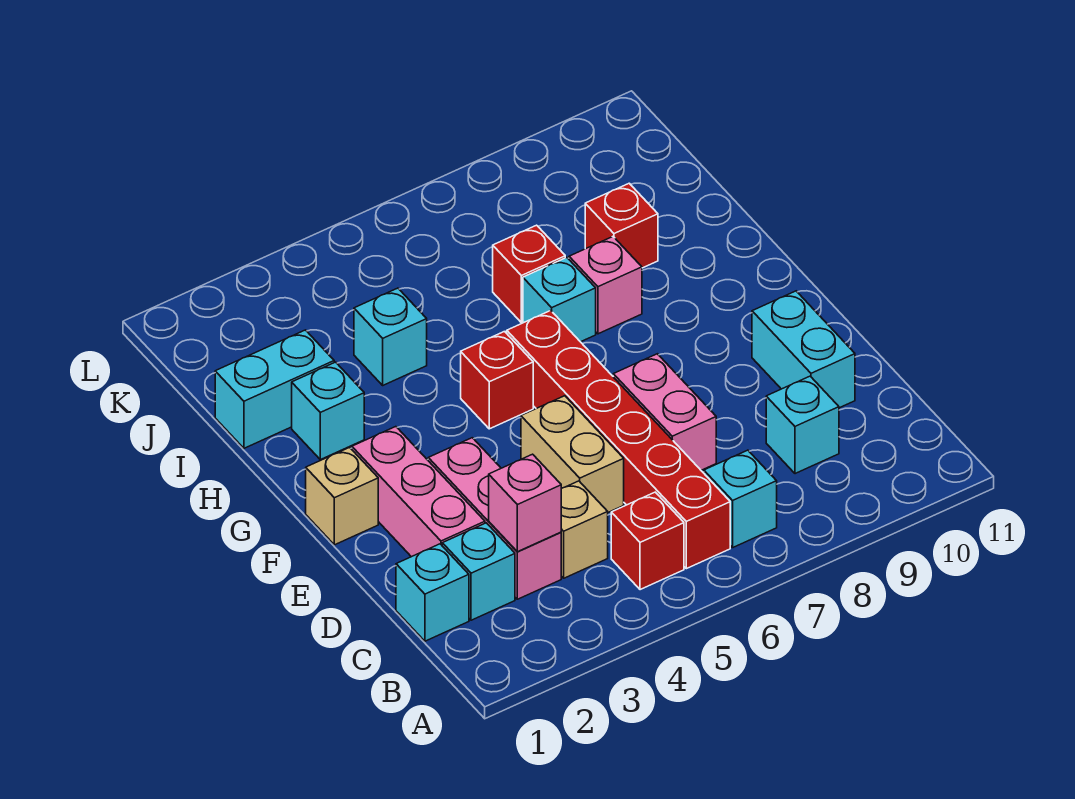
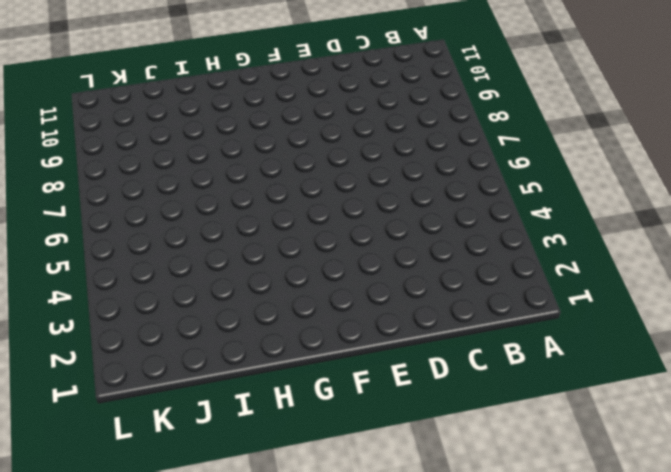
none -> red 1x1 brick [611,492,684,590]
none -> red 1x6 brick [507,311,730,569]
none -> cyan 1x1 brick [704,450,777,547]

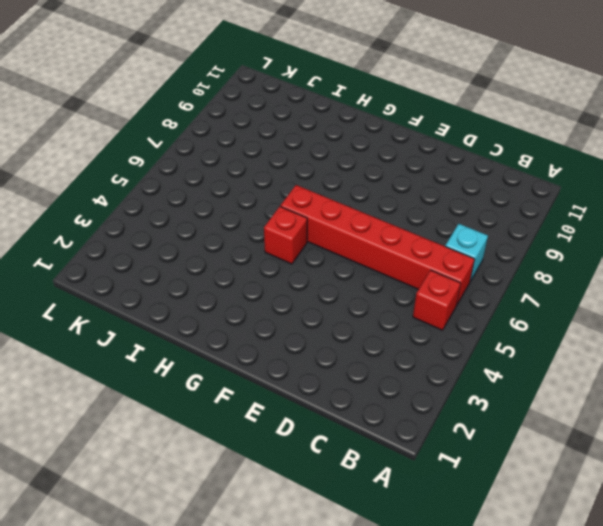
none -> cyan 1x1 brick [396,544,469,641]
none -> cyan 1x1 brick [442,523,515,620]
none -> pink 1x3 brick [428,438,561,599]

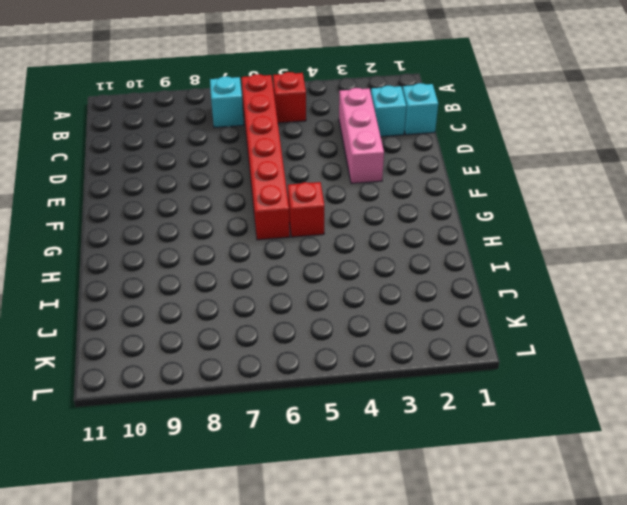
none -> tan 1x1 brick [561,481,608,578]
none -> cyan 1x1 brick [766,376,839,474]
none -> pink 1x3 brick [352,427,485,557]

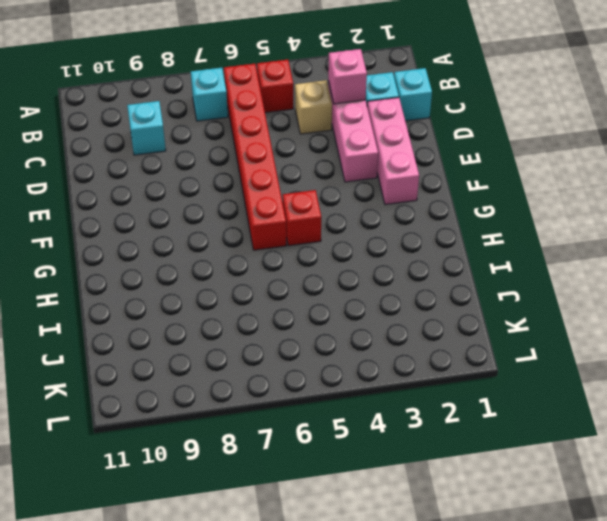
none -> tan 1x2 brick [521,396,624,512]
none -> pink 1x2 brick [613,354,716,470]
none -> cyan 1x2 brick [752,291,855,408]

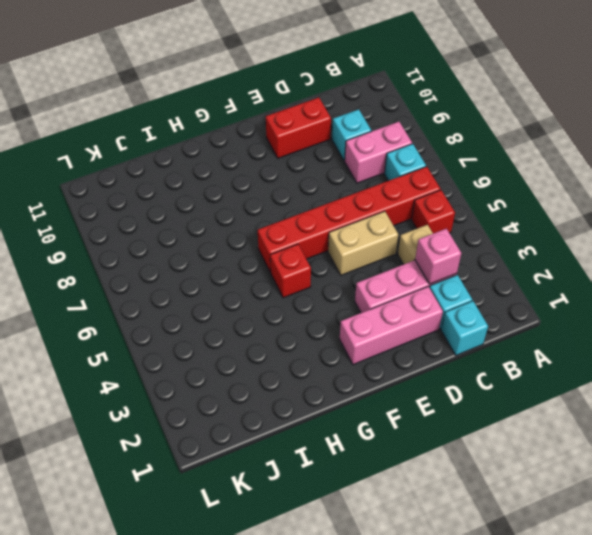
pink 1x2 brick [345,122,412,183] -> pink 1x2 brick moved to [613,354,716,470]
red 1x2 brick [266,97,331,158] -> cyan 1x2 brick [752,291,855,408]
none -> tan 1x1 brick [306,447,378,545]
none -> cyan 1x1 brick [292,362,364,460]
none -> cyan 1x1 brick [523,257,596,342]

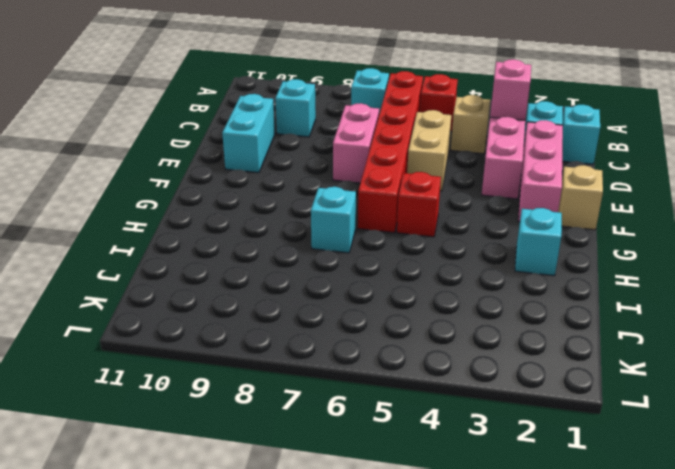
none -> pink 1x1 brick [569,237,642,334]
none -> cyan 1x2 brick [215,330,334,448]
none -> cyan 1x1 brick [354,288,427,385]

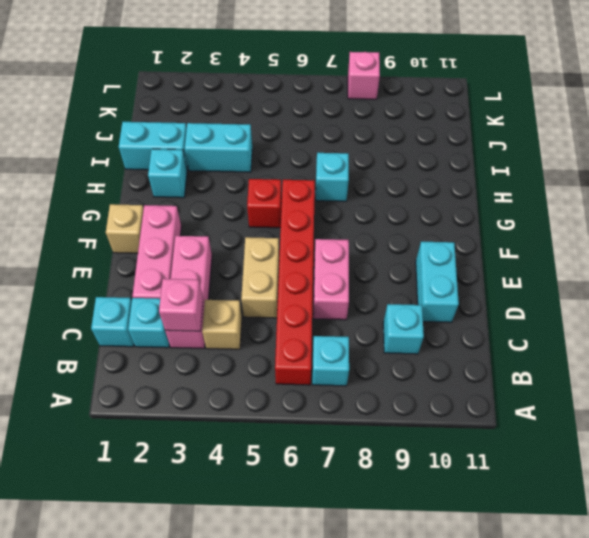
cyan 1x2 brick [185,123,252,172] -> cyan 1x1 brick [354,288,427,385]
pink 1x1 brick [348,52,380,99] -> pink 1x1 brick moved to [569,237,642,334]
none -> red 1x1 brick [611,492,684,590]
none -> red 1x1 brick [493,225,565,323]
none -> red 1x1 brick [585,183,658,268]

